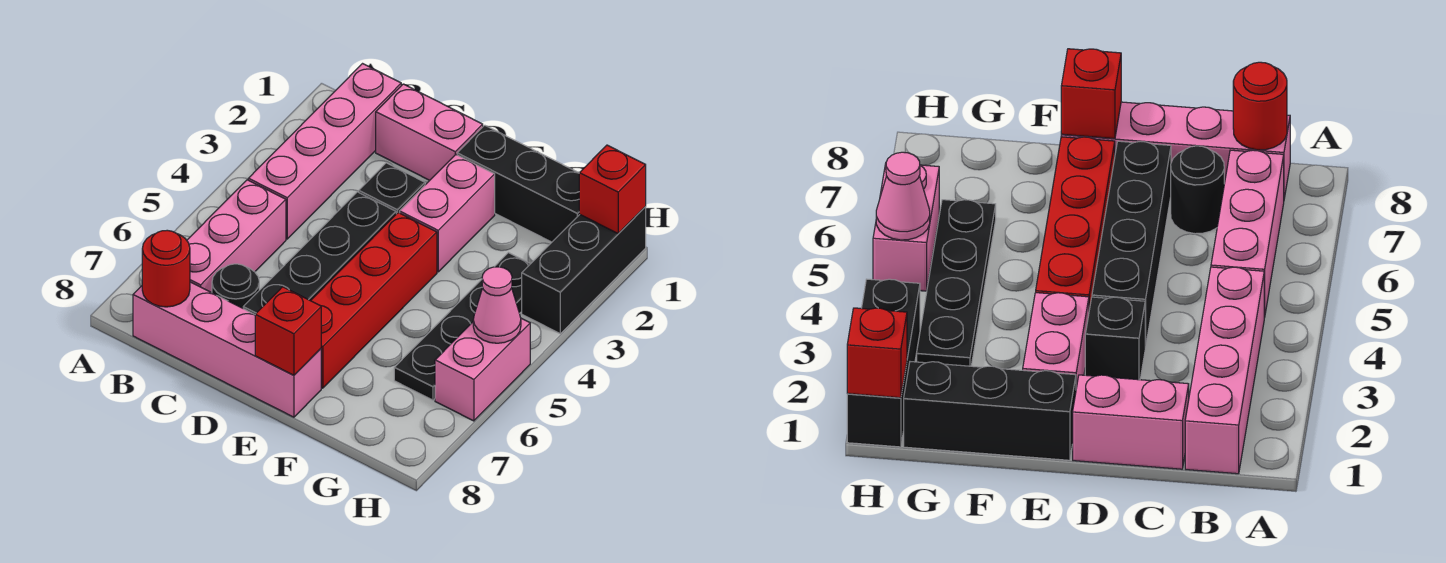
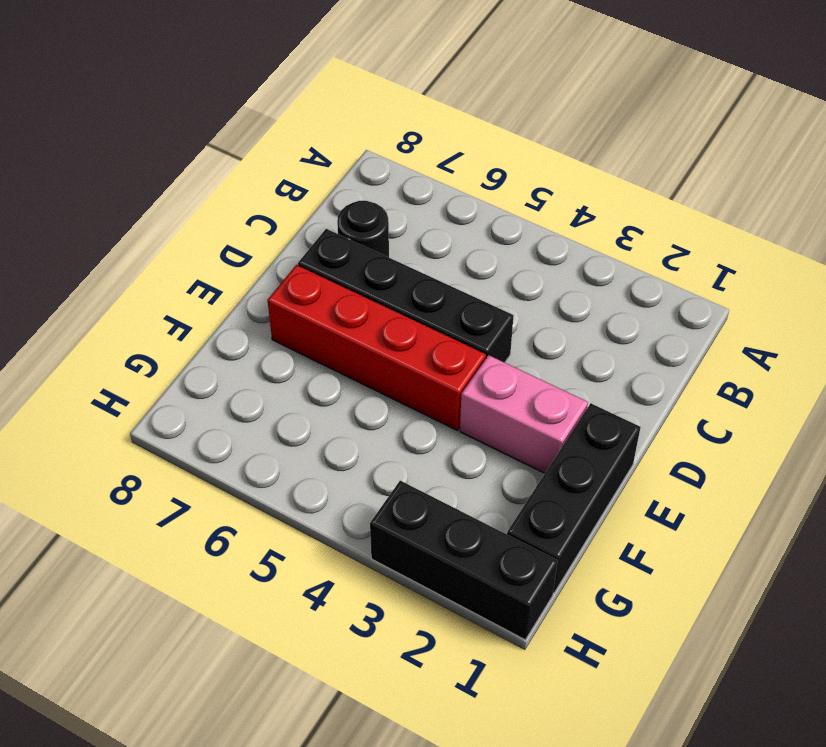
none -> pink 1x4 brick [248,64,401,239]
none -> pink 1x3 brick [187,180,286,293]
none -> pink 1x4 brick [133,282,321,417]

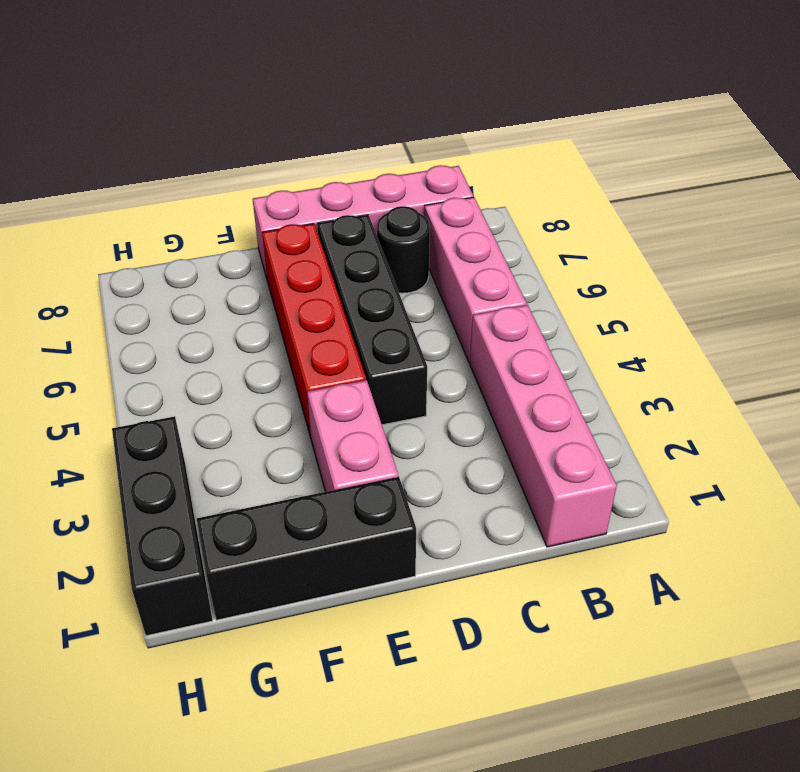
none -> pink 1x2 brick [376,84,483,180]
none -> black 1x1 brick [359,163,425,214]
none -> black 1x4 plate [394,253,530,400]

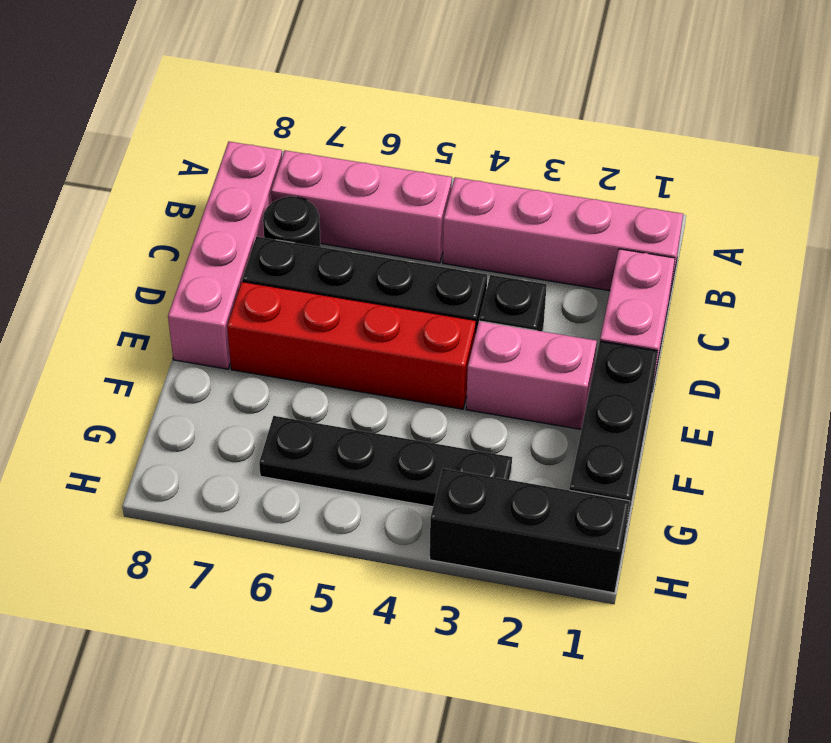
none -> pink 1x2 brick [435,318,530,421]
none -> red 1x1 round brick [142,230,190,307]
none -> red 1x1 brick [255,287,321,375]

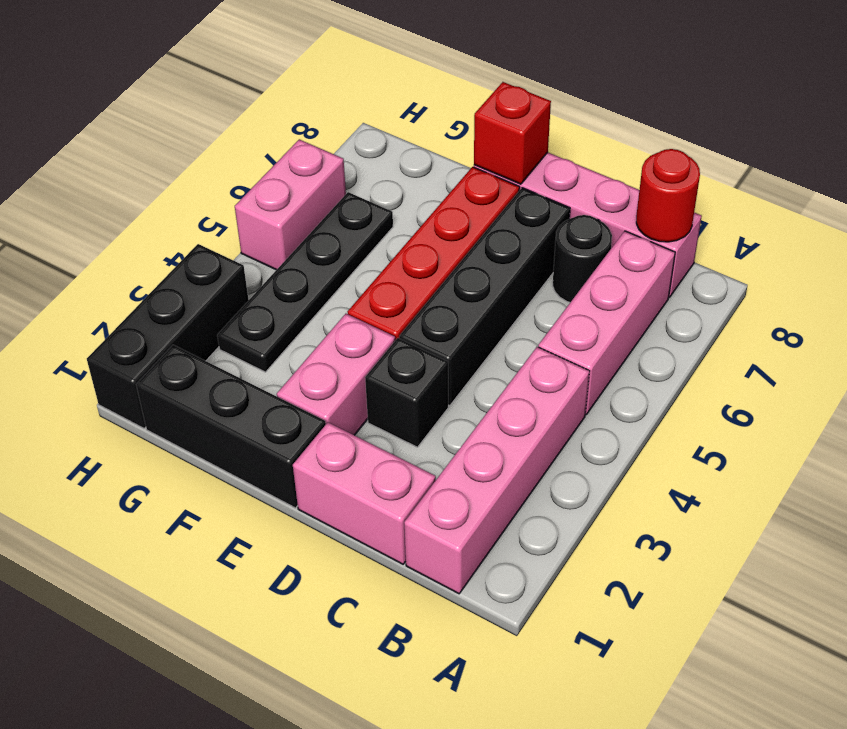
none -> red 1x1 brick [579,145,646,234]
none -> pink 1x1 cone [473,267,521,343]

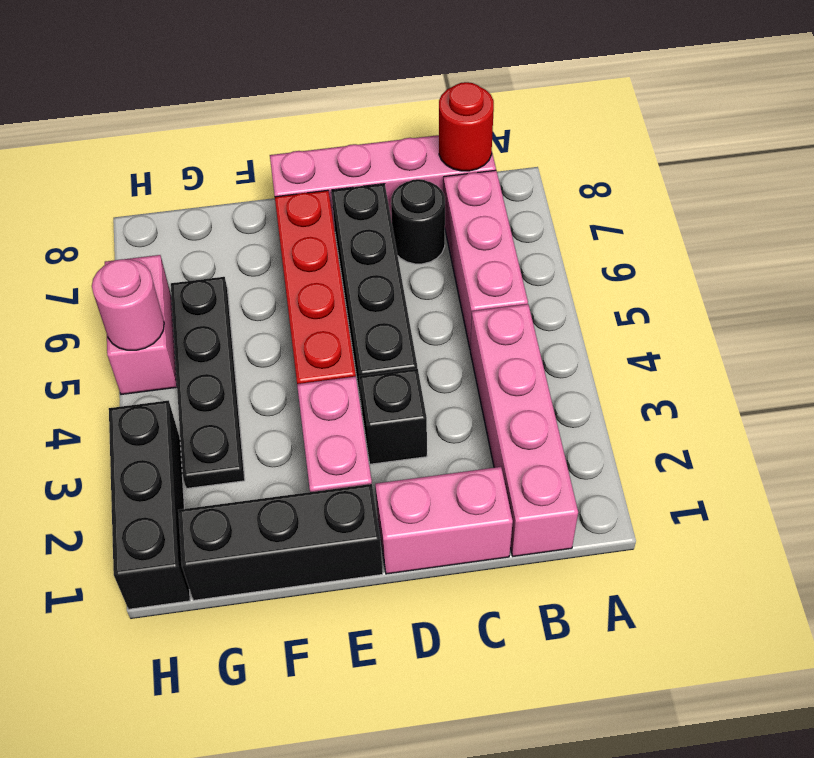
pink 1x1 round brick [92,259,164,350] -> pink 1x1 cone [473,267,521,343]
none -> red 1x1 brick [255,287,321,375]
none -> red 1x1 brick [579,145,646,234]

